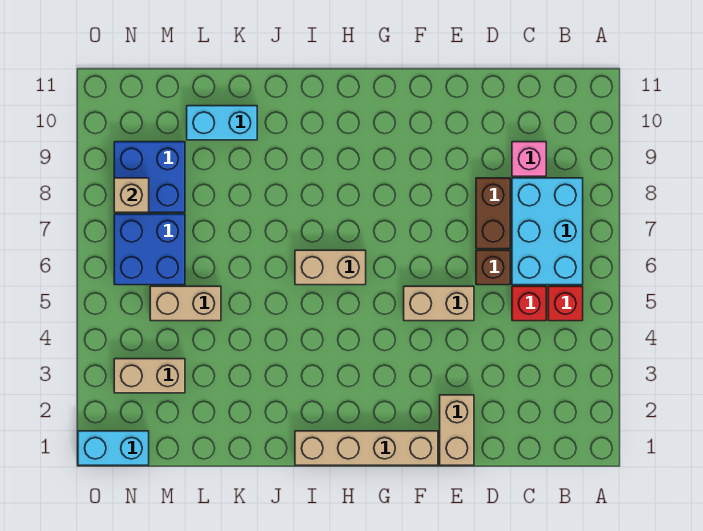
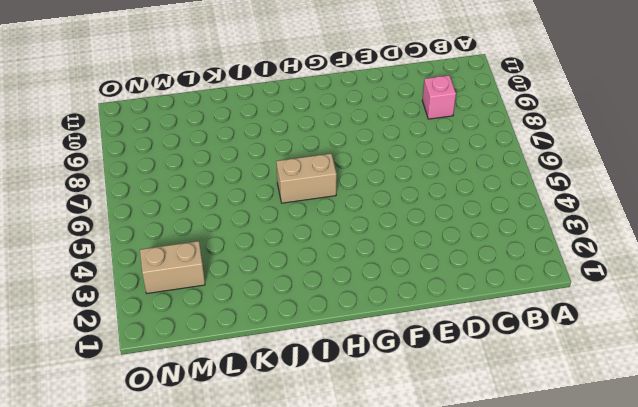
none -> red 1x1 brick [548,286,583,321]
none -> cyan 2x3 brick [512,178,583,285]
none -> red 1x1 brick [512,286,546,321]

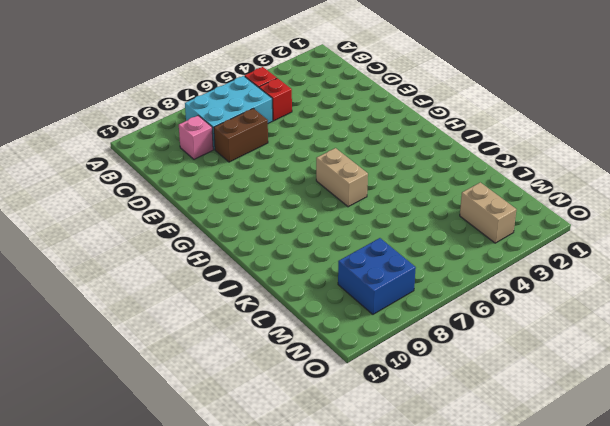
none -> brown 1x1 brick [476,250,510,285]
none -> tan 1x2 brick [440,395,474,465]
none -> tan 1x2 brick [404,286,474,321]

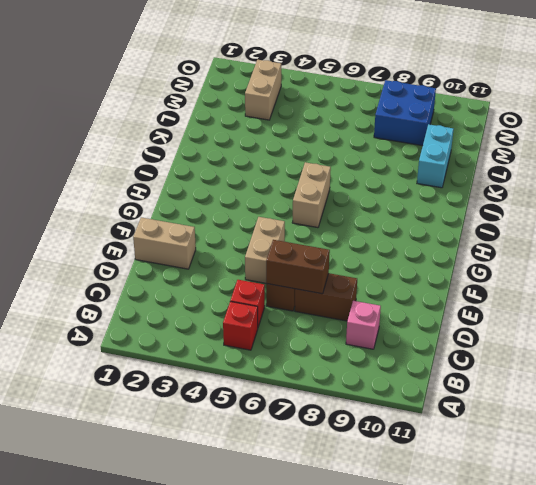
brown 1x2 brick [266,240,330,294] -> none
none -> cyan 2x3 brick [512,178,583,285]
none -> tan 1x4 brick [295,431,438,465]
none -> tan 1x2 brick [150,286,221,321]

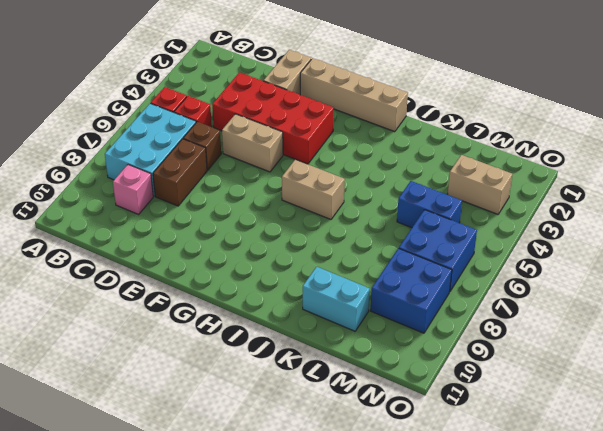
red 2x4 brick [212,72,334,164] -> none
blue 1x2 brick [397,181,462,228] -> tan 1x2 brick [150,286,221,321]
none -> cyan 1x2 brick [78,431,149,465]
none -> tan 1x1 brick [114,178,149,212]

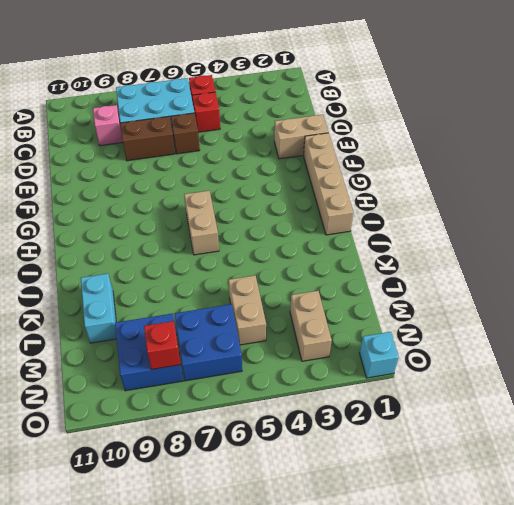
red 1x1 brick [144,321,181,370] -> tan 1x1 brick [114,178,149,212]
cyan 1x1 brick [359,332,399,378] -> cyan 1x2 brick [78,431,149,465]
none -> tan 1x2 brick [404,286,474,321]

